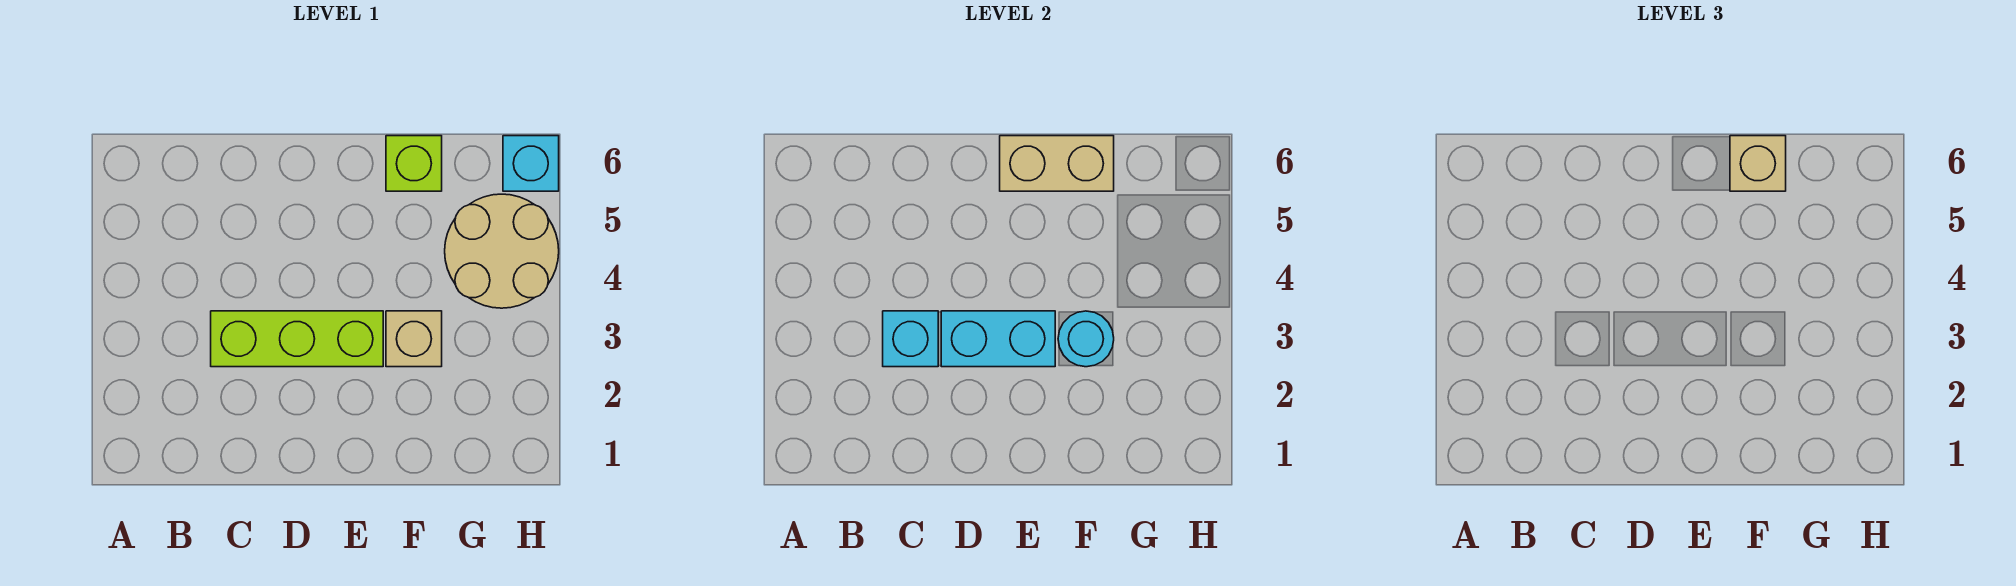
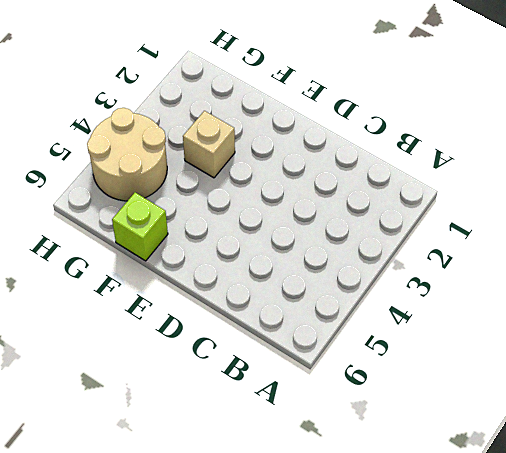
none -> lime 1x3 brick [211,311,383,367]
none -> cyan 1x1 brick [503,136,559,191]

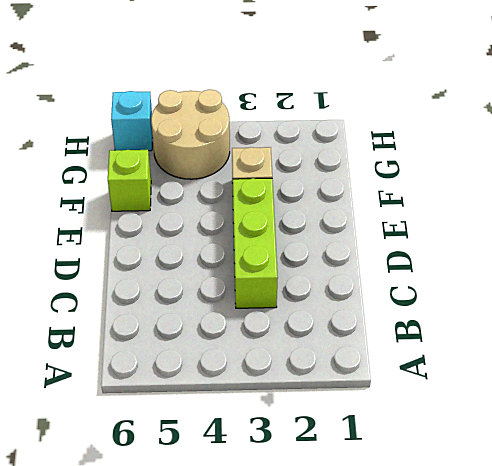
none -> cyan 1x1 brick [883,311,938,367]
none -> cyan 1x2 brick [941,311,1055,367]

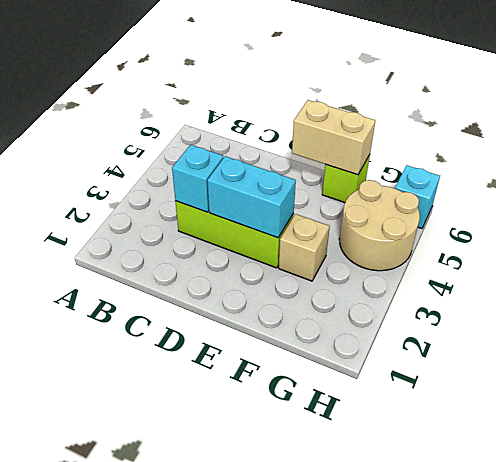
none -> cyan 1x1 round brick [1058,311,1114,367]
none -> tan 1x1 brick [1730,136,1786,191]

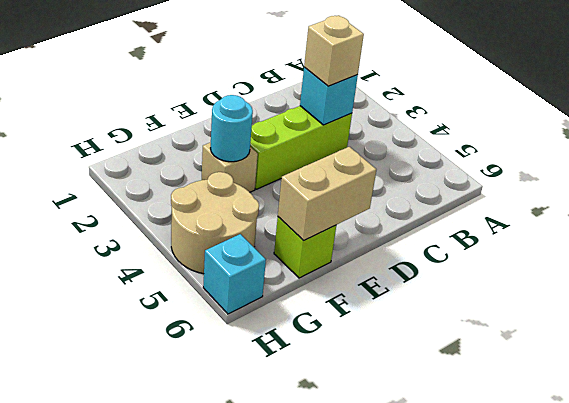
tan 1x1 brick [304,15,364,86] -> tan 1x1 brick moved to [1730,136,1786,191]
none -> cyan 1x2 brick [941,311,1055,367]

